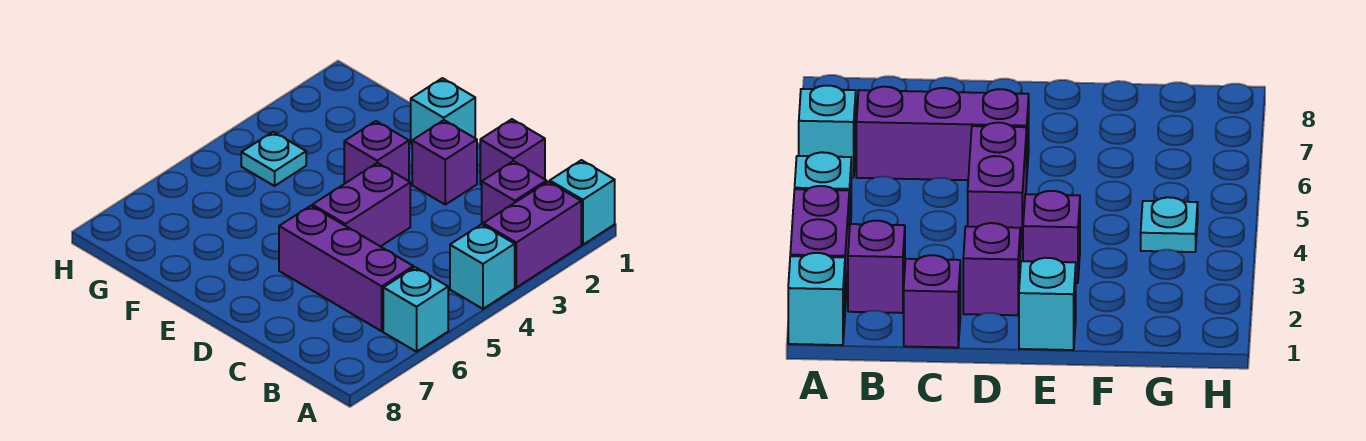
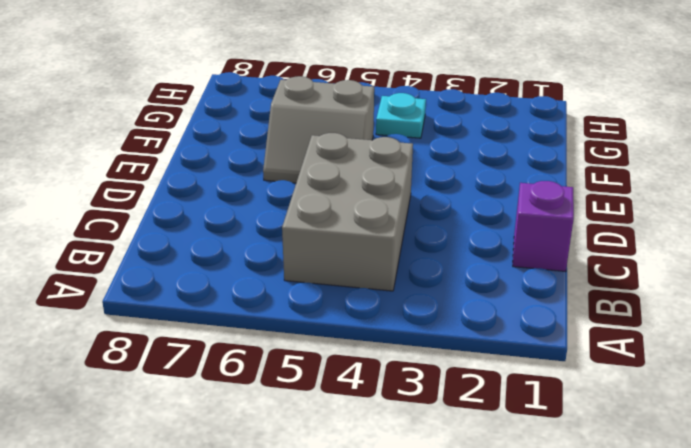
grey 2x3 brick [282,133,413,291] -> purple 1x2 brick [312,163,410,247]
grey 2x2 slope [263,76,374,183] -> none
none -> cyan 1x1 brick [550,160,615,245]
none -> purple 1x2 brick [483,182,581,287]
none -> cyan 1x1 brick [450,224,515,309]

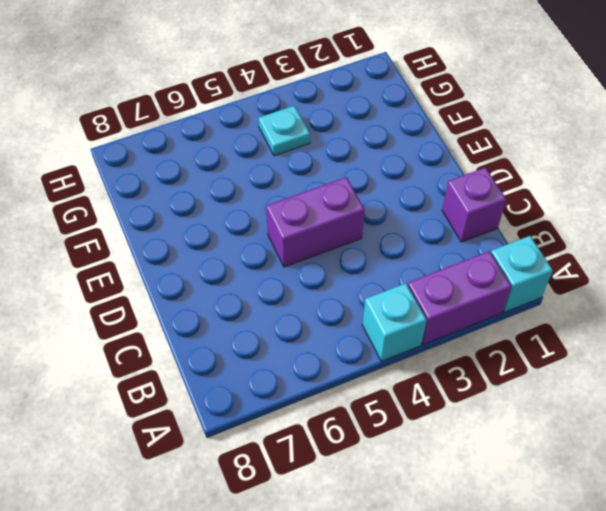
none -> cyan 1x1 brick [383,267,448,352]
none -> purple 1x1 brick [482,161,546,225]
none -> purple 1x3 brick [279,206,413,331]

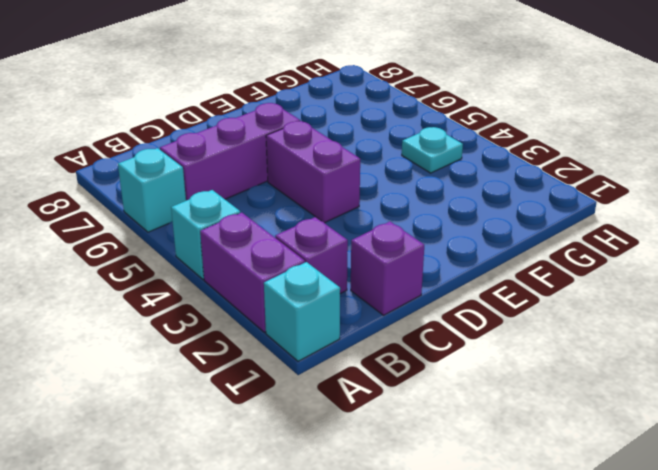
none -> purple 1x1 brick [412,120,477,205]
none -> cyan 1x1 brick [411,78,475,144]
none -> purple 1x1 brick [344,121,409,184]

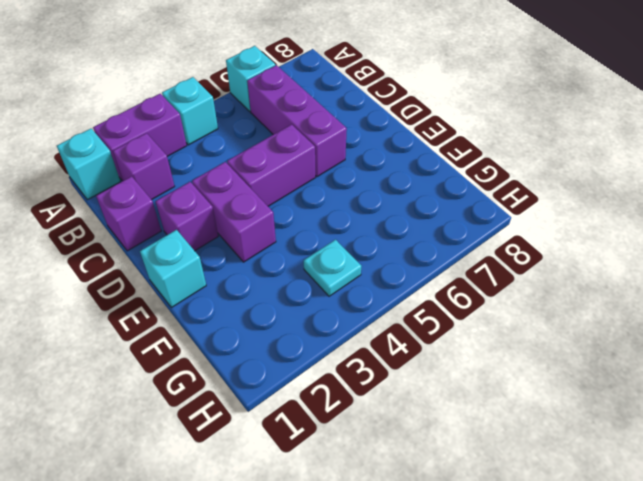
purple 1x2 brick [192,162,276,262] -> purple 1x1 brick [344,121,409,184]

